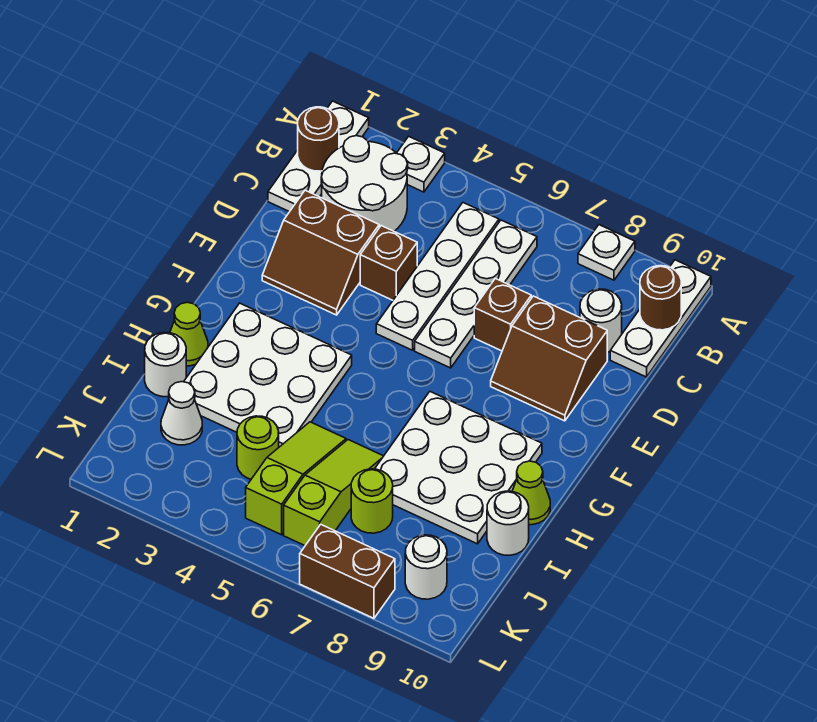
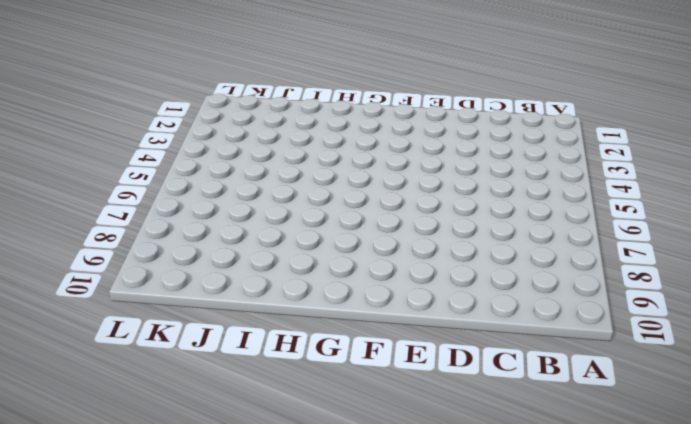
none -> white 1x3 plate [268,101,369,212]
none -> white 1x1 plate [397,136,445,192]
none -> white 1x1 plate [578,225,635,280]

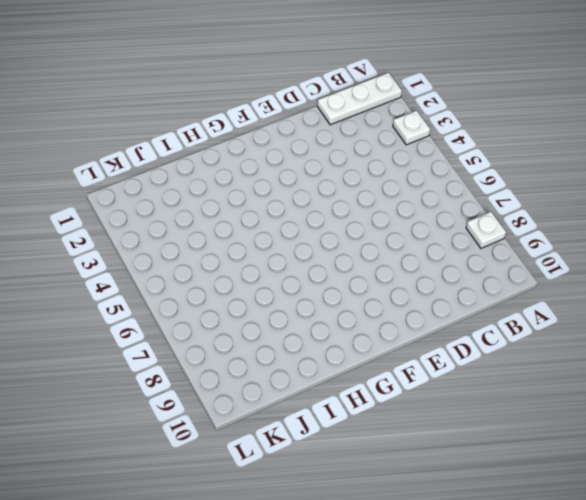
none -> white 1x3 plate [610,260,711,377]
none -> white 2x2 round brick [321,136,408,231]
none -> white 1x4 plate [376,203,499,350]

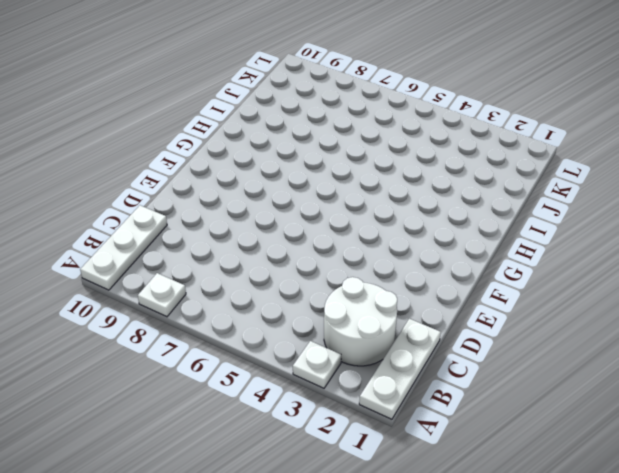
none -> white 1x4 plate [376,203,499,350]
none -> white 1x4 plate [415,220,537,368]
none -> white 1x1 round brick [580,289,622,352]

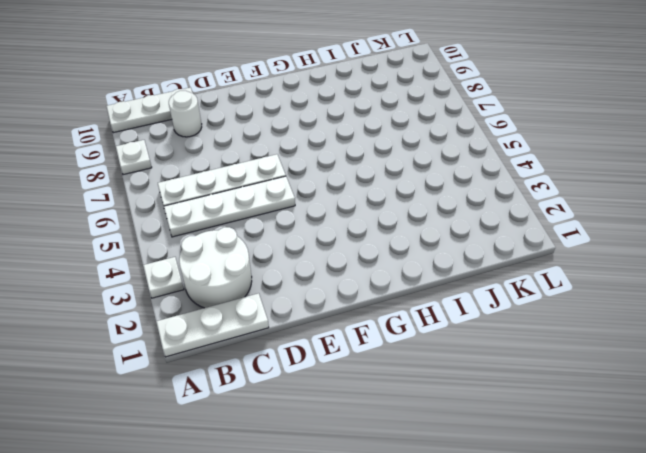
none -> brown 2x2 slope [262,190,379,315]
none -> brown 1x1 brick [360,226,417,300]
none -> brown 1x1 brick [474,278,531,351]

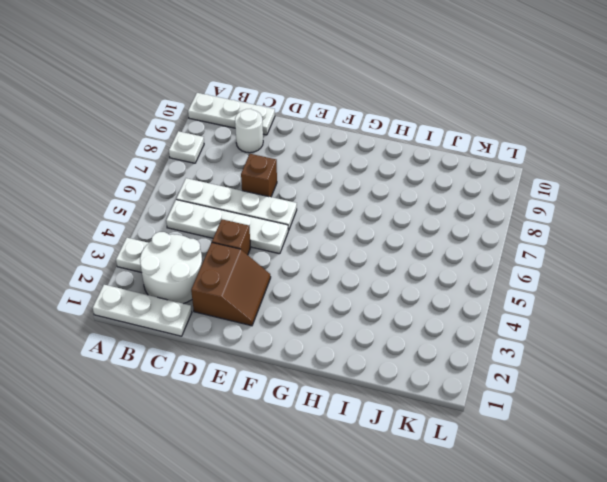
none -> brown 2x2 slope [491,296,607,421]
none -> white 3x3 plate [184,303,352,447]
none -> white 3x3 plate [375,392,542,544]

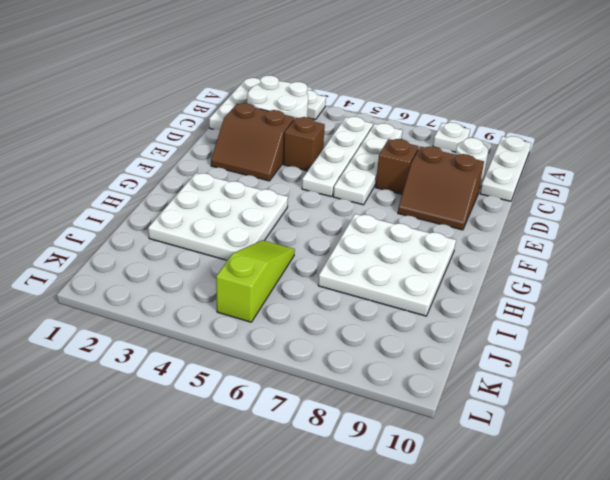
none -> lime 1x1 cone [170,302,208,366]
none -> lime 1x1 cone [512,461,550,525]
none -> white 1x1 round brick [145,332,186,397]

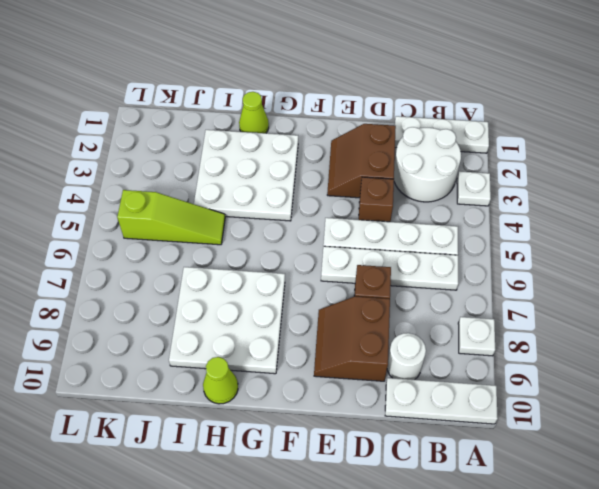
none -> white 1x1 round brick [145,332,186,397]
none -> lime 1x3 slope [284,440,383,546]
none -> white 1x1 round brick [487,491,529,555]

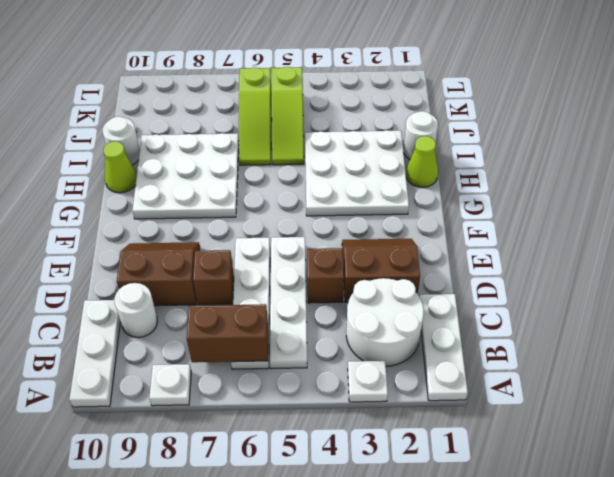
brown 1x2 brick [187,304,268,362] -> brown 1x2 brick moved to [300,524,395,618]
none -> white 1x1 cone [161,382,202,445]
none -> lime 1x1 round brick [237,416,279,479]
none -> lime 1x1 round brick [351,469,393,533]

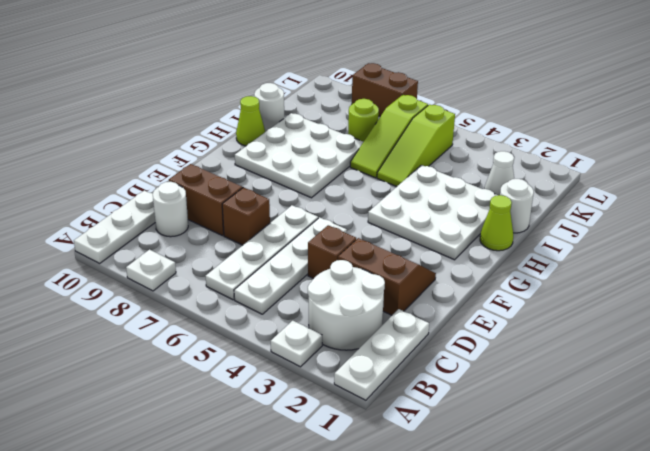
none -> lime 1x1 round brick [237,416,279,479]
none -> white 1x1 round brick [405,535,447,599]
none -> brown 1x1 round brick [298,107,339,171]

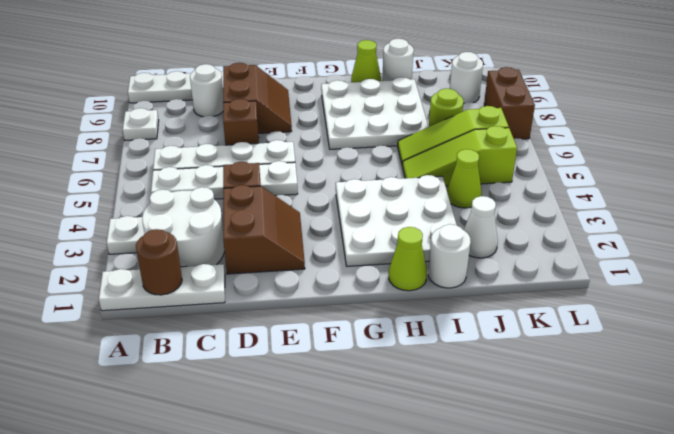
lime 1x1 cone [447,149,482,208] -> lime 1x1 round brick [237,416,279,479]
none -> brown 1x1 round brick [640,266,681,330]

